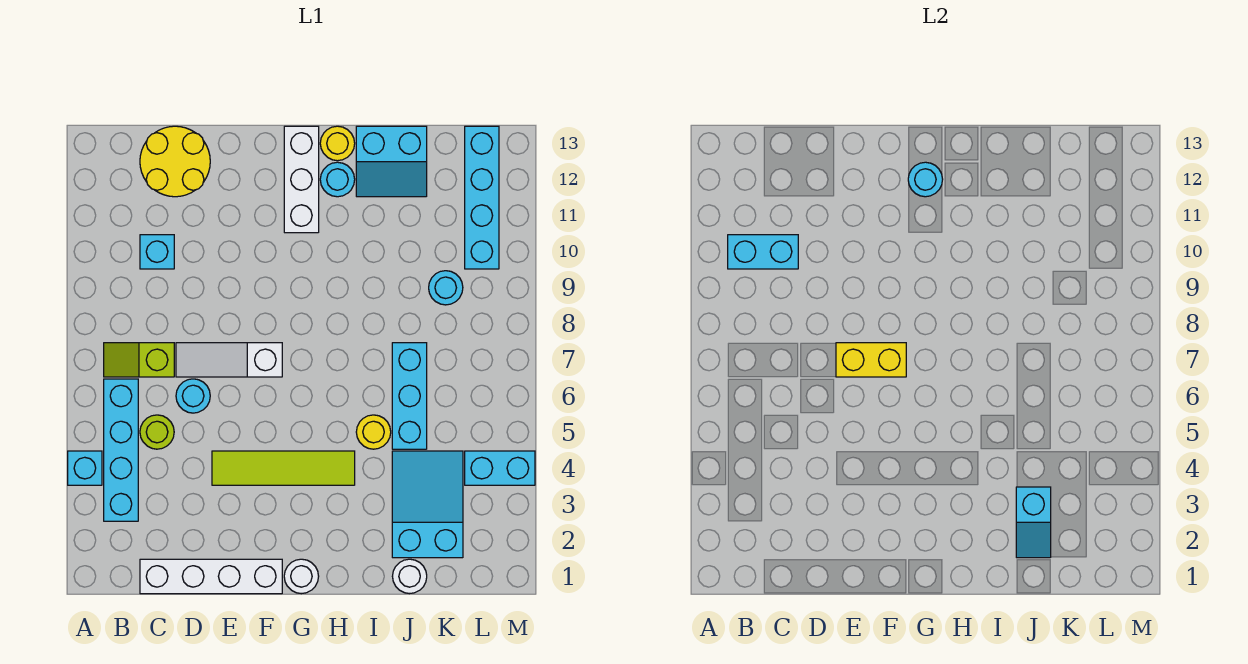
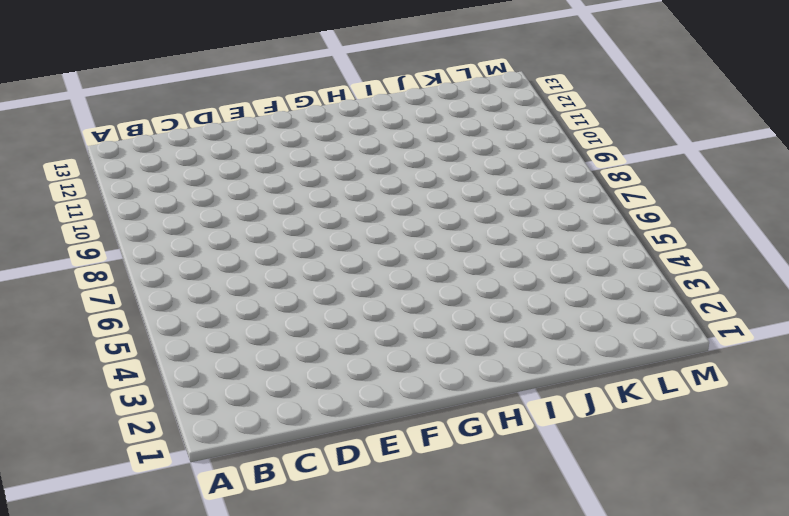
none -> cyan 1x1 brick [68,451,102,485]
none -> cyan 1x4 brick [104,379,138,521]
none -> lime 1x2 slope [104,343,174,377]

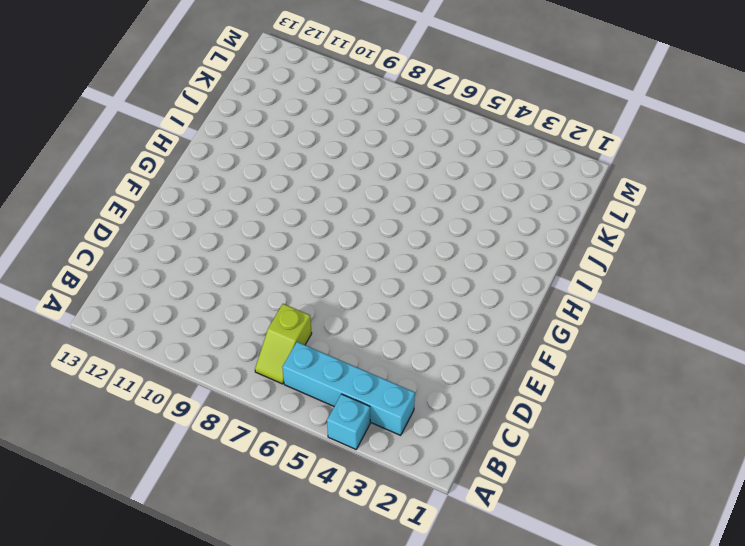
none -> white 1x4 brick [140,559,282,594]
none -> lime 1x1 round brick [140,415,174,449]
none -> cyan 1x1 brick [140,235,174,269]

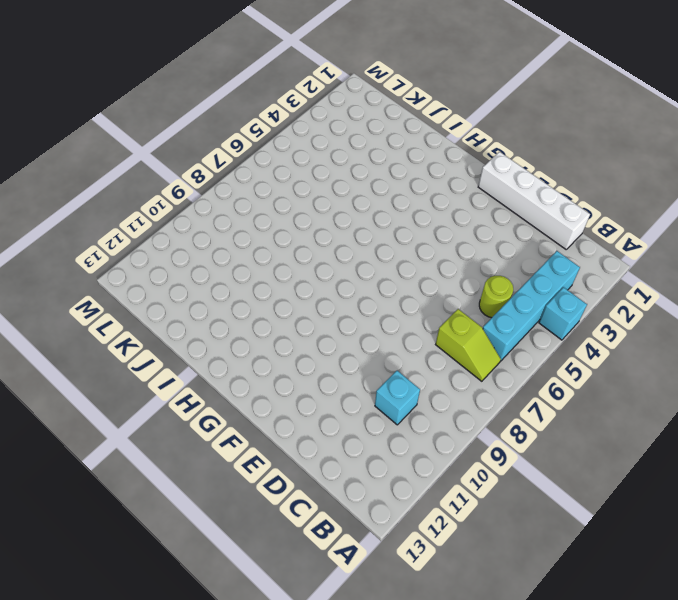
none -> yellow 2x2 round brick [140,126,210,197]
none -> cyan 1x1 round brick [176,379,210,413]
none -> white 1x3 slope [176,343,282,377]

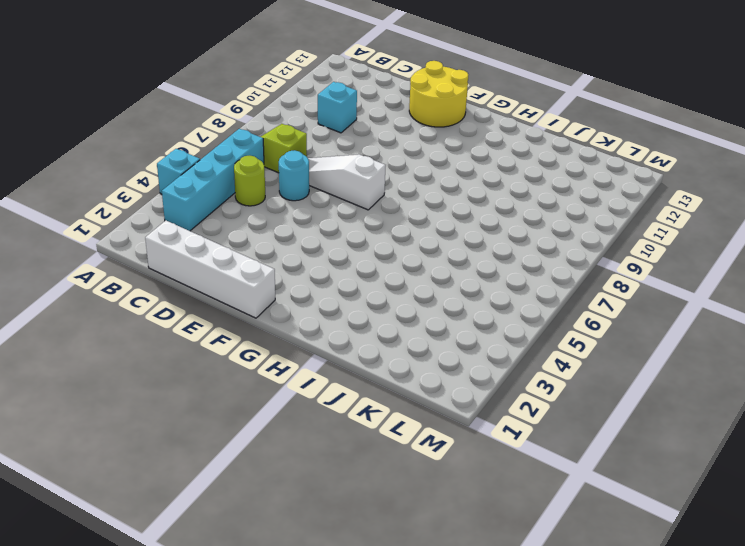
yellow 2x2 round brick [409,61,468,127] -> yellow 2x2 round brick moved to [140,126,210,197]
none -> lime 1x4 tile [212,451,355,485]
none -> white 1x1 round brick [284,559,319,594]
none -> white 1x3 brick [284,126,319,233]

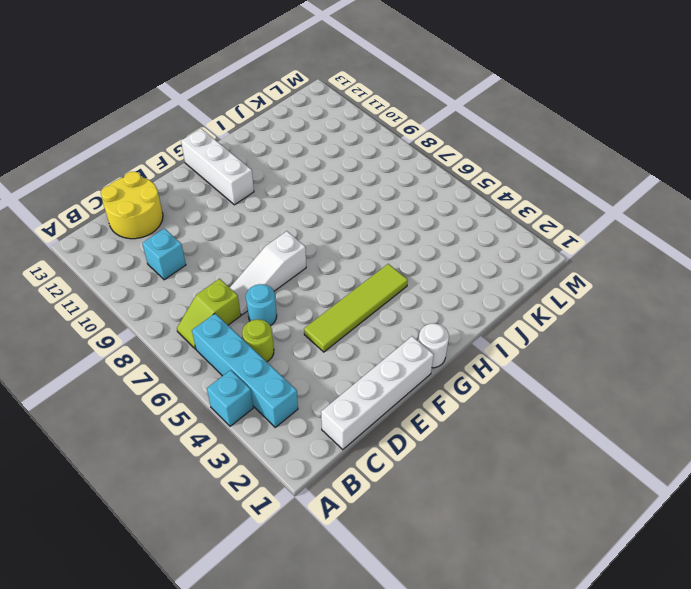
none -> cyan 1x1 round brick [320,162,355,197]
none -> yellow 1x1 round brick [320,126,355,161]
none -> yellow 1x1 round brick [356,415,391,449]

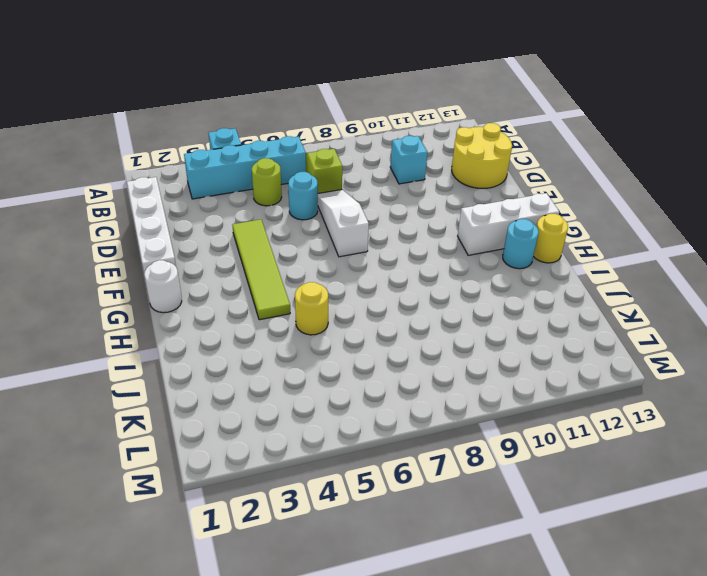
none -> cyan 2x2 slope [356,126,427,197]
none -> white 1x1 round brick [392,559,427,594]
none -> cyan 2x3 slope [392,451,463,558]

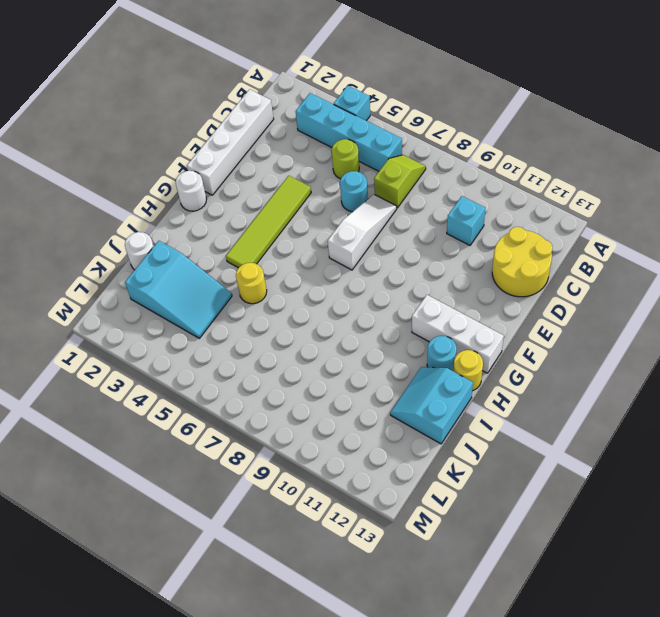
none -> cyan 1x3 brick [392,343,427,449]
none -> cyan 1x1 round brick [429,271,463,305]
none -> cyan 1x2 brick [465,451,535,485]

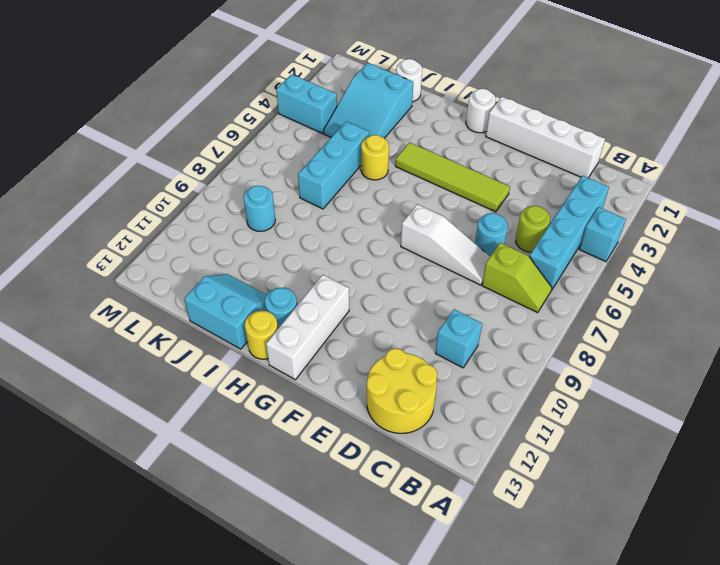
none -> cyan 1x4 brick [465,126,499,269]
none -> cyan 1x2 brick [728,235,798,269]
none -> yellow 1x2 brick [836,343,906,377]

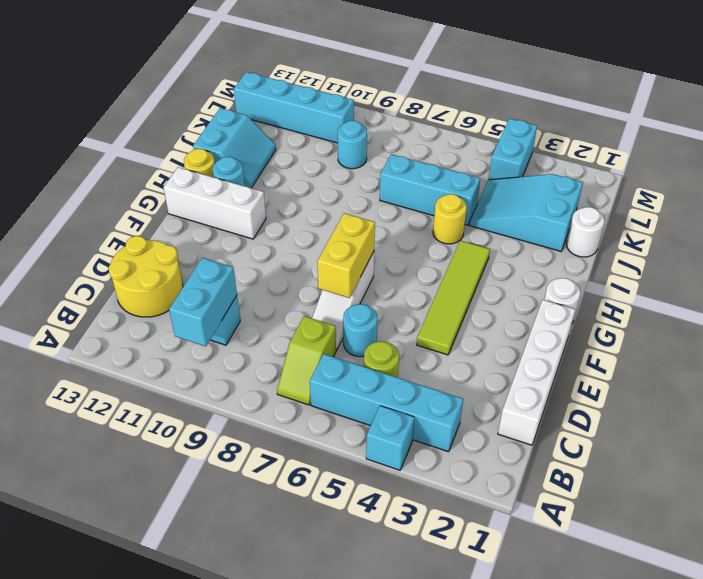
none -> cyan 1x1 round brick [908,162,943,197]
none -> cyan 1x2 slope [1016,487,1051,558]

